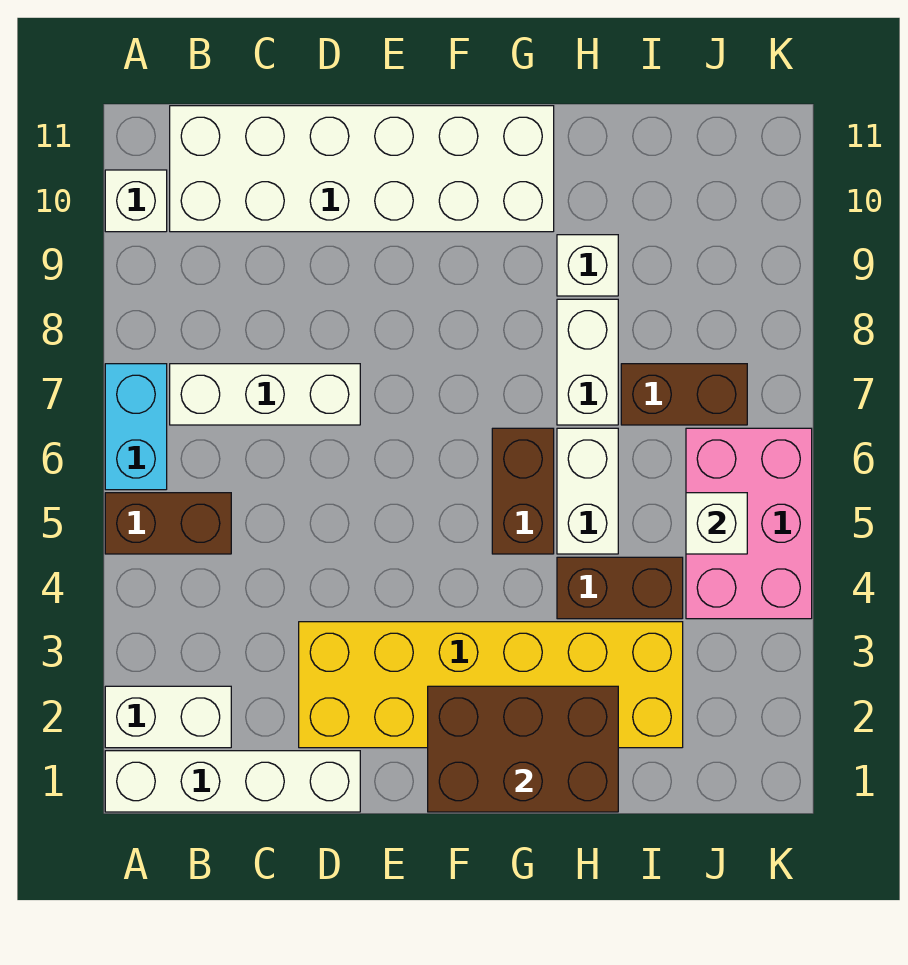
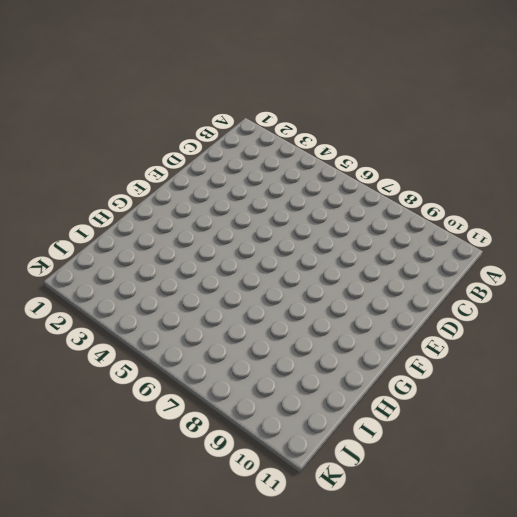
none -> white 1x4 brick [105,751,360,812]
none -> white 1x2 brick [105,686,231,748]
none -> brown 1x2 brick [105,493,231,554]

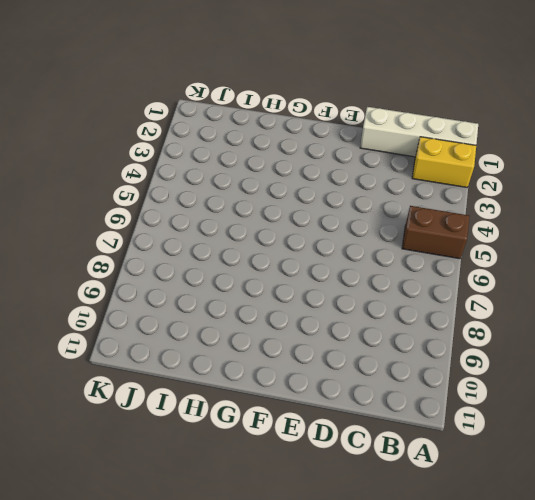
yellow 1x2 brick [412,137,476,187] -> white 1x2 brick [105,686,231,748]
none -> cyan 1x2 brick [105,364,167,490]
none -> white 1x1 brick [105,170,167,232]
none -> white 1x3 brick [170,364,360,425]

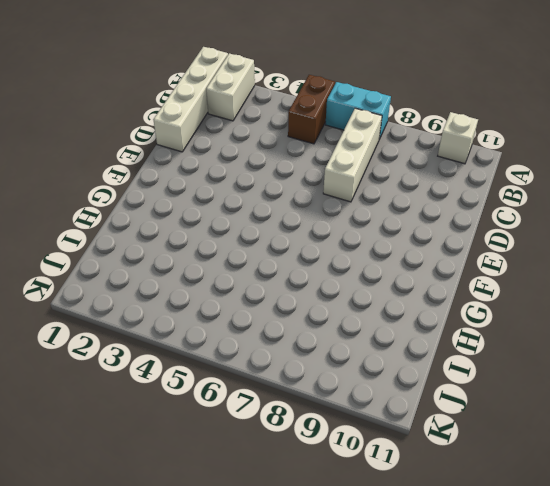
none -> white 2x6 brick [170,106,554,232]
none -> yellow 2x6 brick [299,622,683,748]
none -> brown 1x2 brick [492,428,554,554]

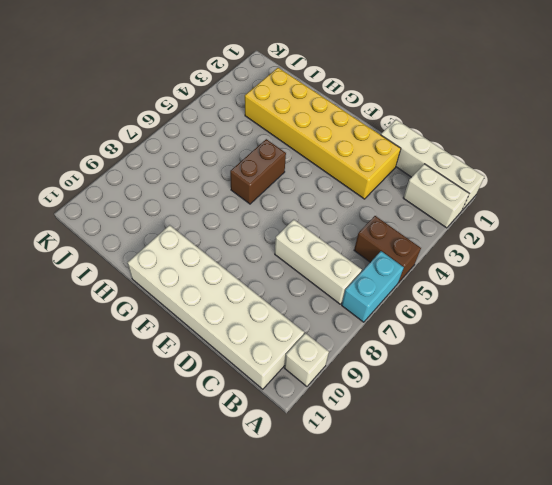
none -> brown 1x2 brick [557,557,683,619]
none -> white 1x2 brick [557,428,618,554]
none -> white 1x2 brick [557,299,618,425]

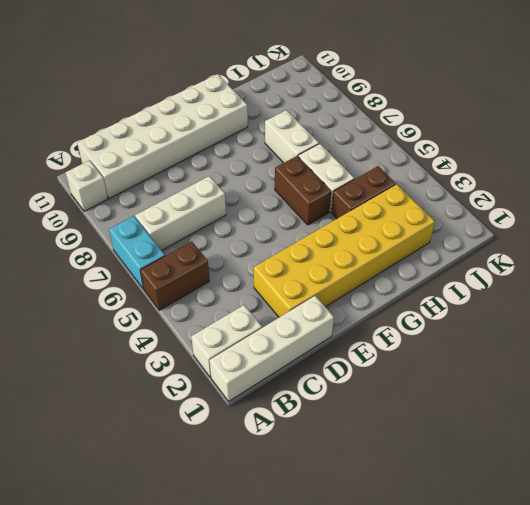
none -> white 1x1 brick [557,235,618,296]
none -> brown 1x2 brick [621,364,747,425]
none -> pink 2x3 brick [686,428,812,619]

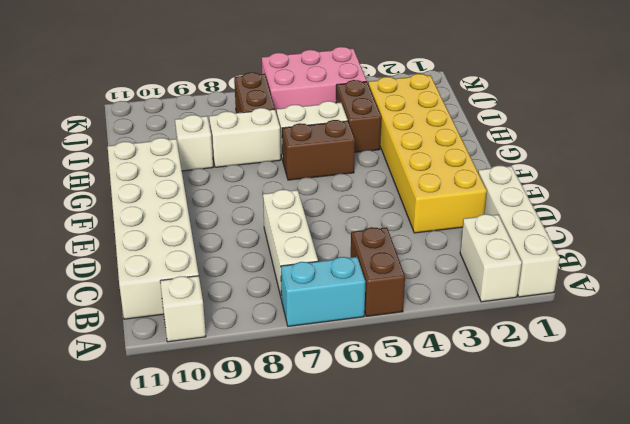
none -> brown 2x3 brick [428,686,618,812]
none -> white 1x1 brick [686,493,747,554]

